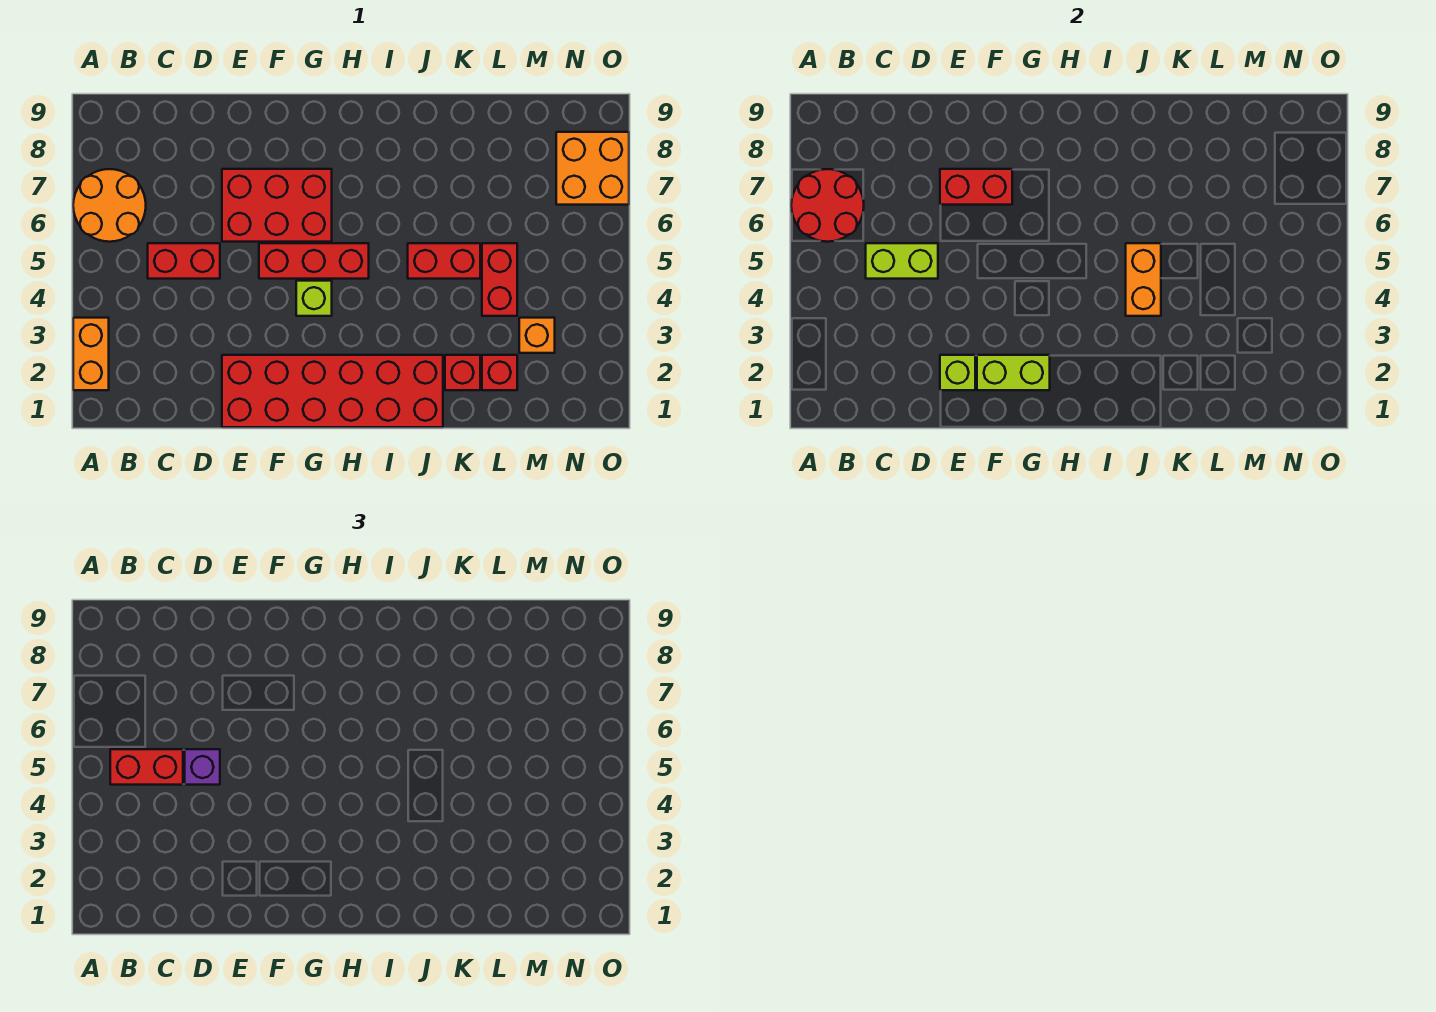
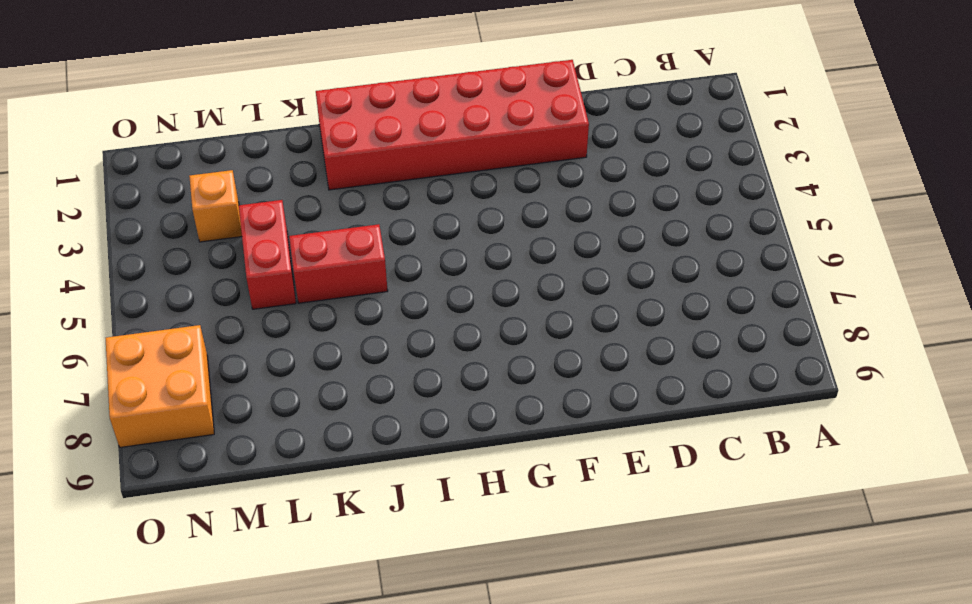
none -> orange 1x2 brick [73,318,109,390]
none -> orange 2x2 round brick [73,169,146,242]
none -> red 1x2 brick [148,243,220,279]

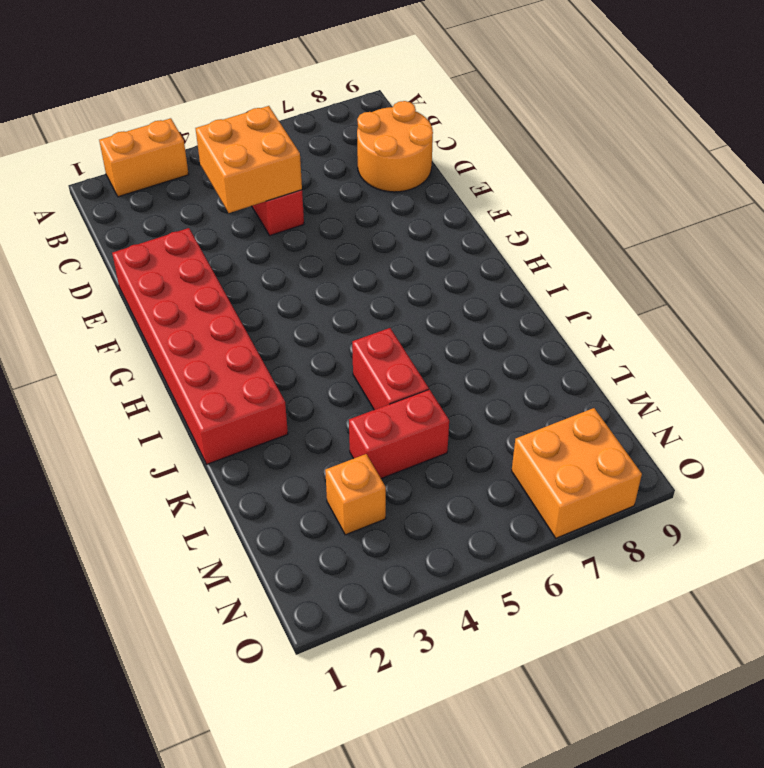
orange 2x2 brick [196,106,302,213] -> lime 1x2 brick [866,243,938,279]
orange 2x2 round brick [357,101,433,192] -> orange 2x2 round brick moved to [73,169,146,242]
none -> red 2x3 brick [222,169,332,242]
none -> red 1x3 brick [259,243,369,279]
none -> lime 1x1 brick [296,281,332,316]

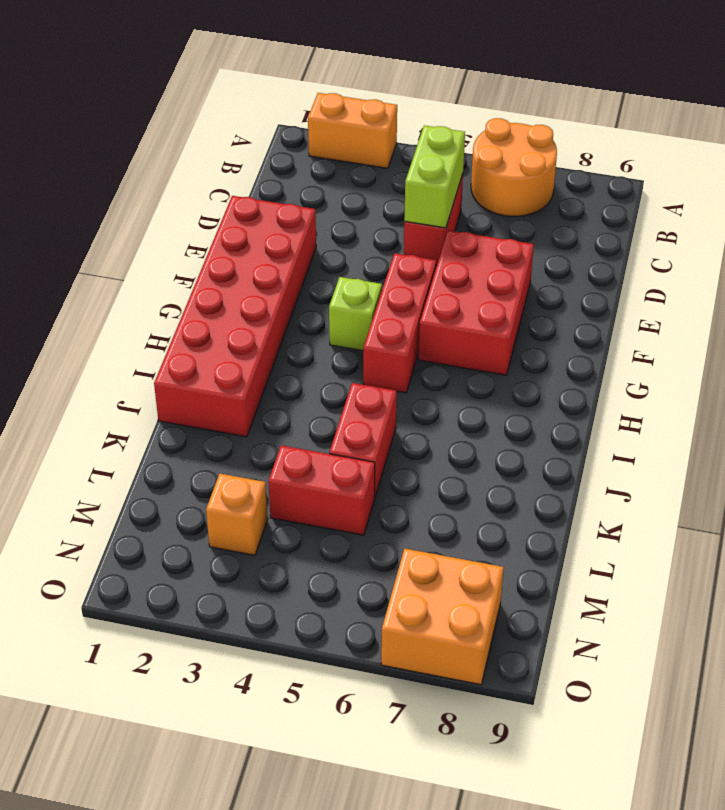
none -> red 1x1 brick [445,355,480,390]
none -> red 1x1 brick [482,355,517,390]
none -> red 2x2 round brick [791,169,864,242]

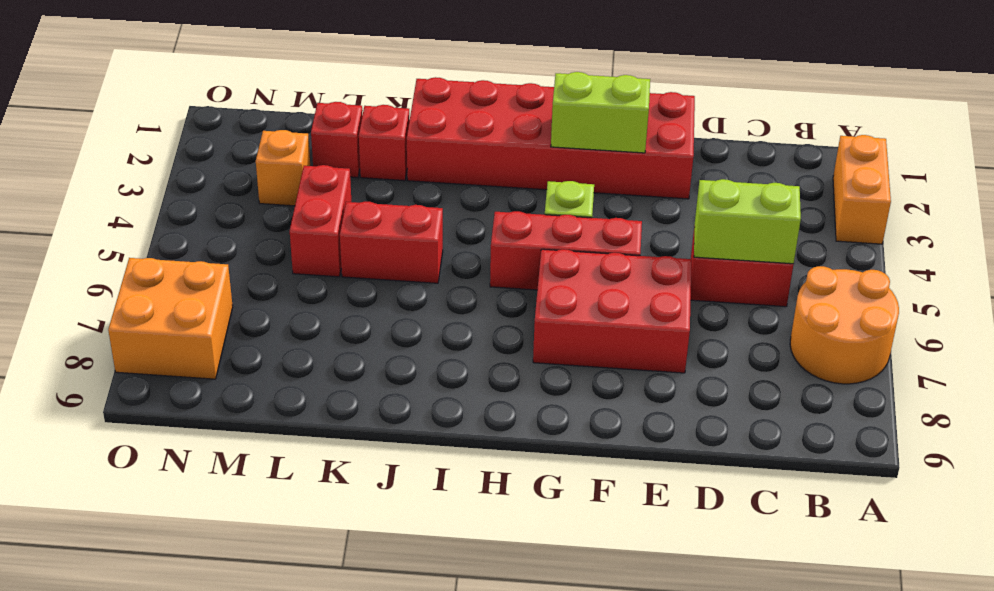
none -> red 2x2 round brick [791,169,864,242]
none -> lime 1x1 brick [940,355,975,390]
none -> red 1x2 brick [940,169,1012,205]

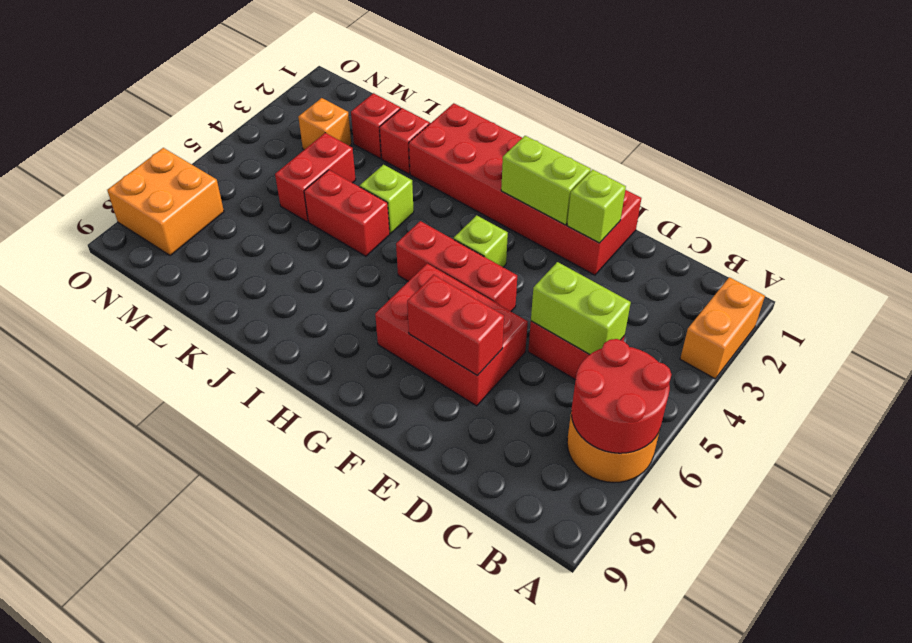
lime 1x1 brick [360,165,414,233] -> none
none -> orange 1x2 brick [1126,243,1161,316]
none -> red 1x2 brick [110,749,183,785]
none -> purple 1x1 brick [185,749,220,785]

